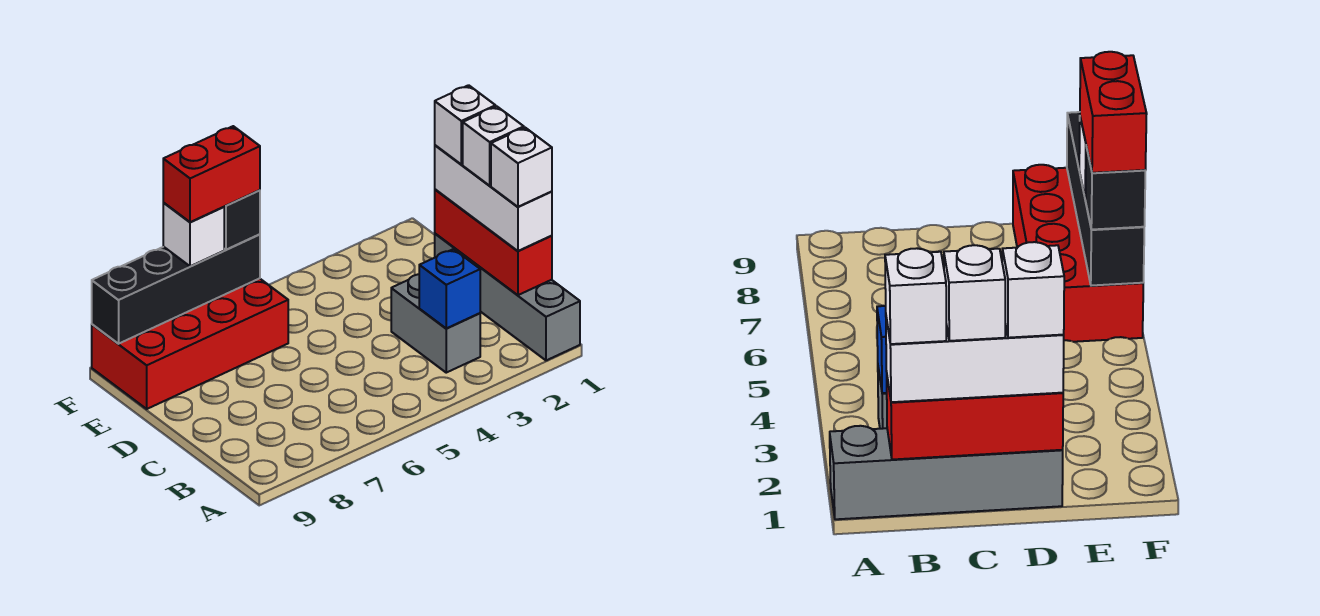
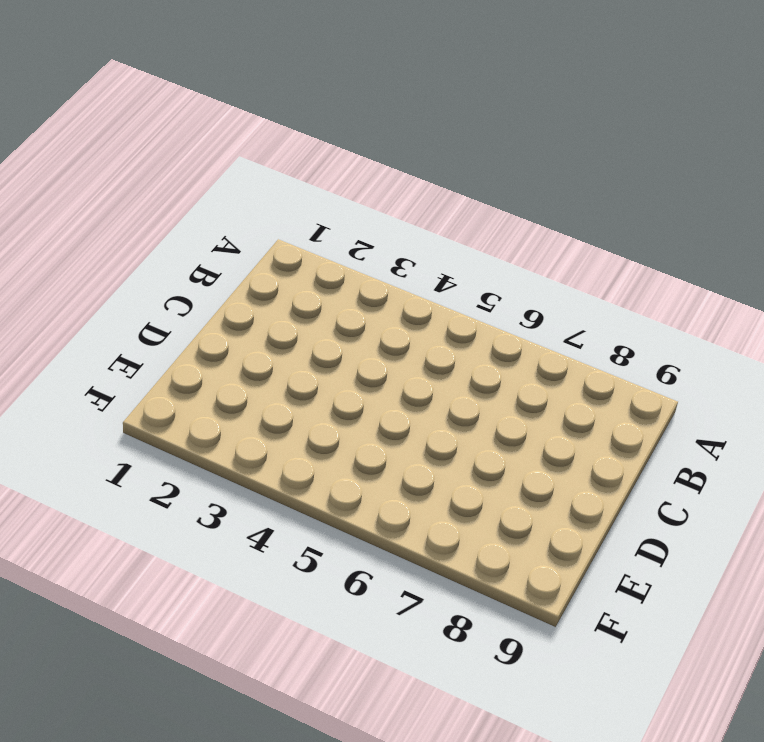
none -> grey 1x4 brick [435,234,580,360]
none -> grey 1x2 brick [391,274,480,373]
none -> red 2x4 brick [92,278,288,409]

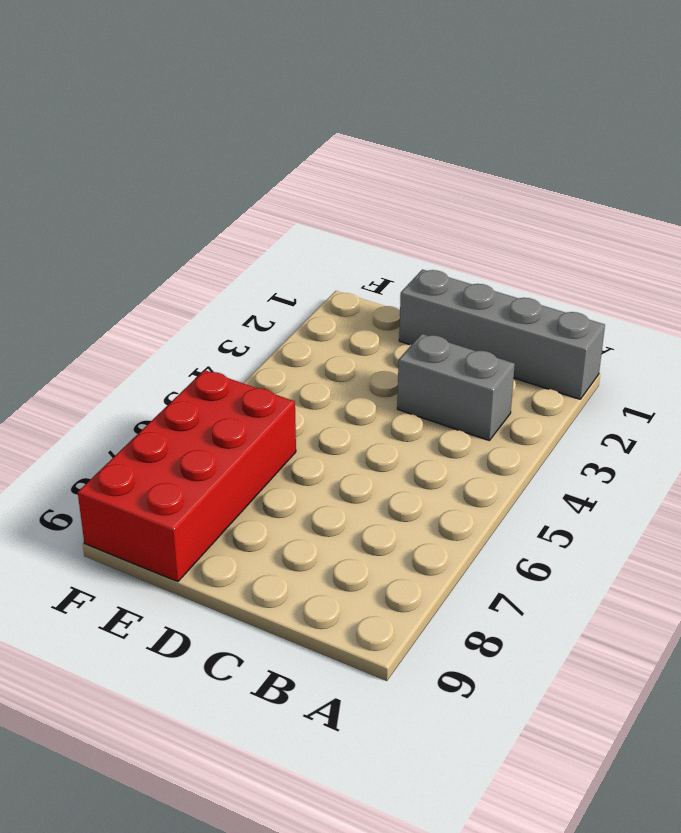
none -> red 1x3 brick [435,189,552,295]
none -> blue 1x1 brick [419,249,480,329]
none -> black 1x4 brick [92,234,260,344]

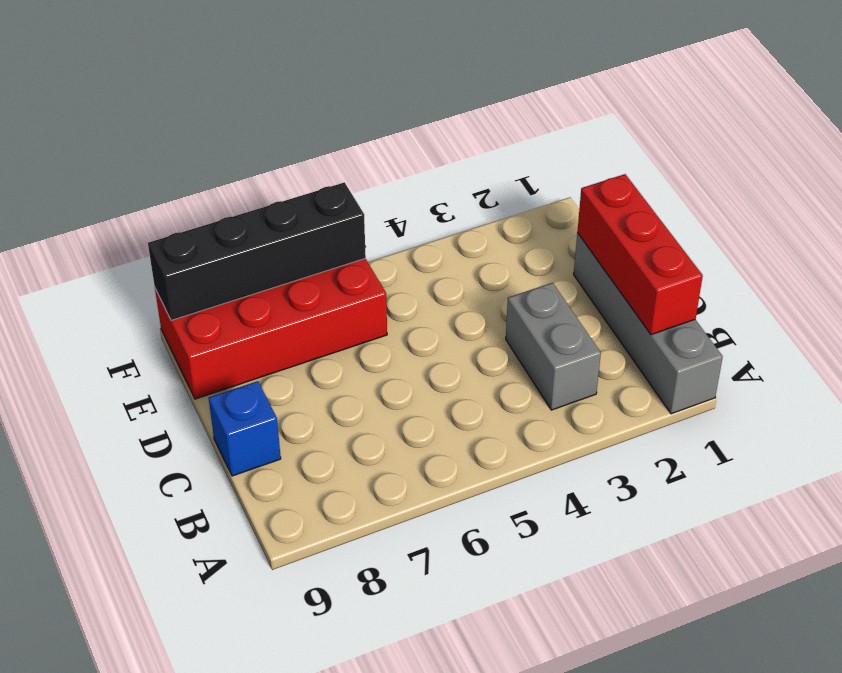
blue 1x1 brick [209,381,281,476] -> blue 1x1 brick moved to [419,249,480,329]
none -> white 1x3 brick [435,145,552,251]
none -> black 1x1 brick [224,190,260,250]
none -> white 1x1 brick [163,203,224,266]

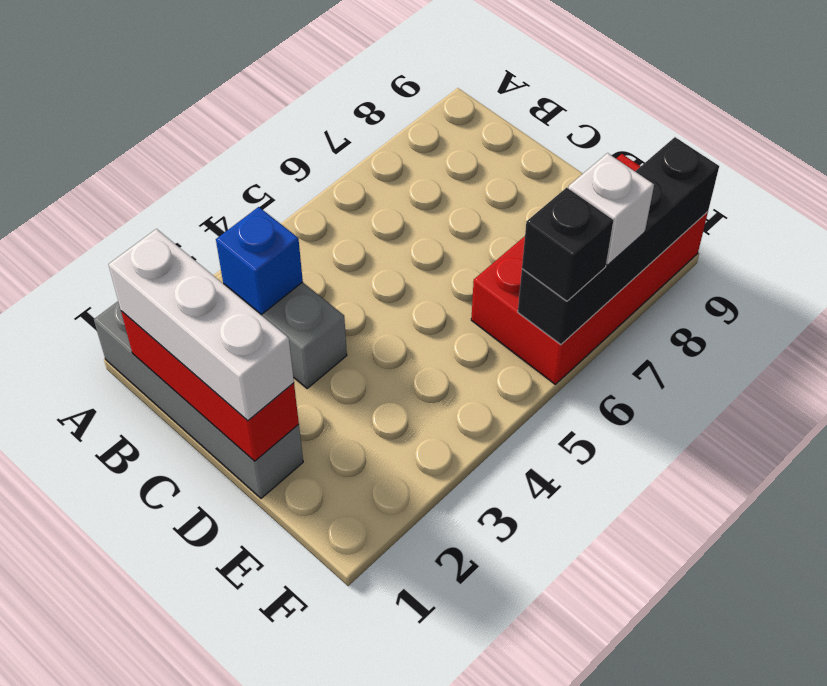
none -> white 1x1 brick [491,128,552,207]
none -> white 1x1 brick [463,106,524,186]
none -> white 1x1 brick [435,85,496,165]

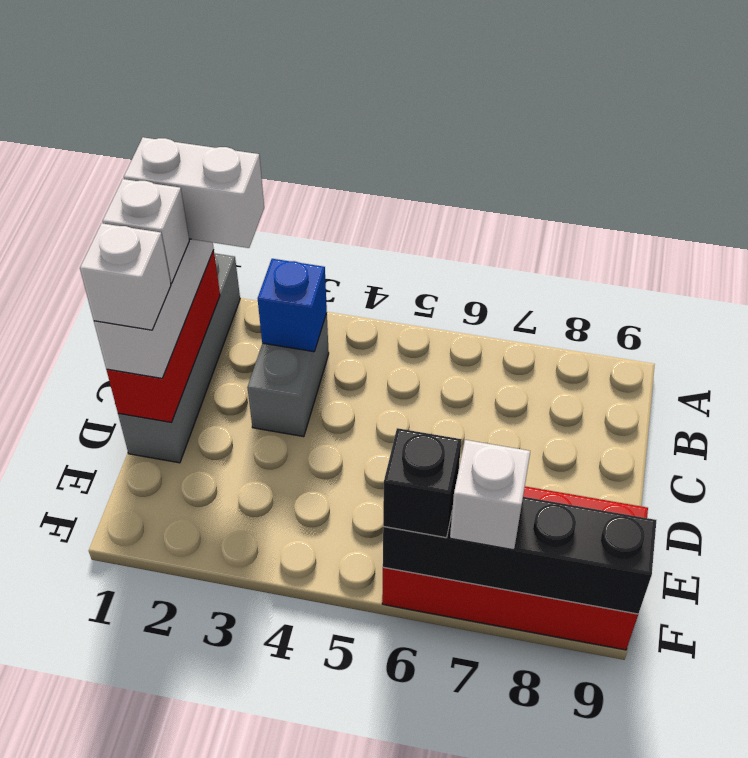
white 1x2 brick [124,137,264,248] -> white 1x1 brick [491,128,552,207]
none -> red 1x2 brick [163,126,260,222]

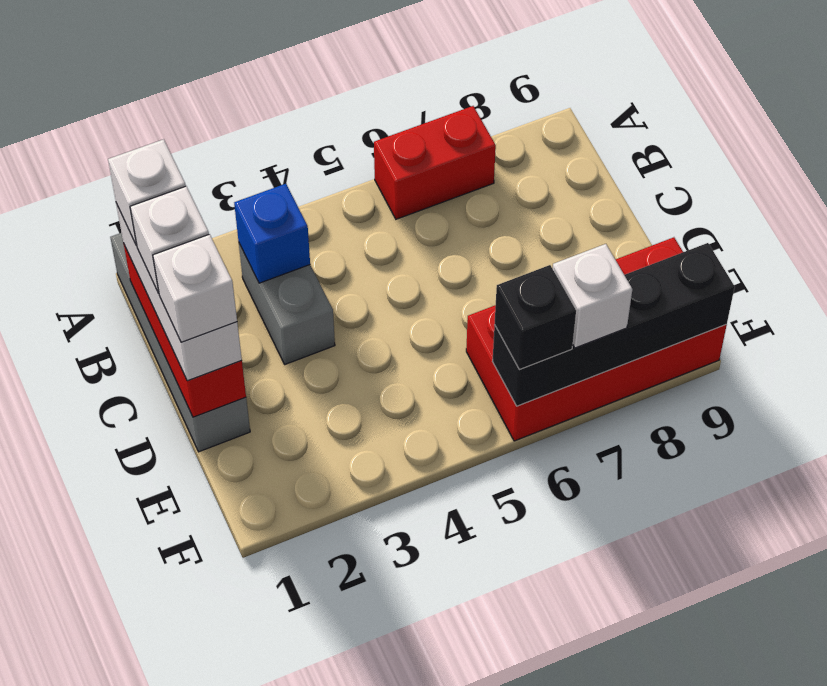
red 1x2 brick [374,106,496,219] -> red 1x2 brick moved to [163,126,260,222]

